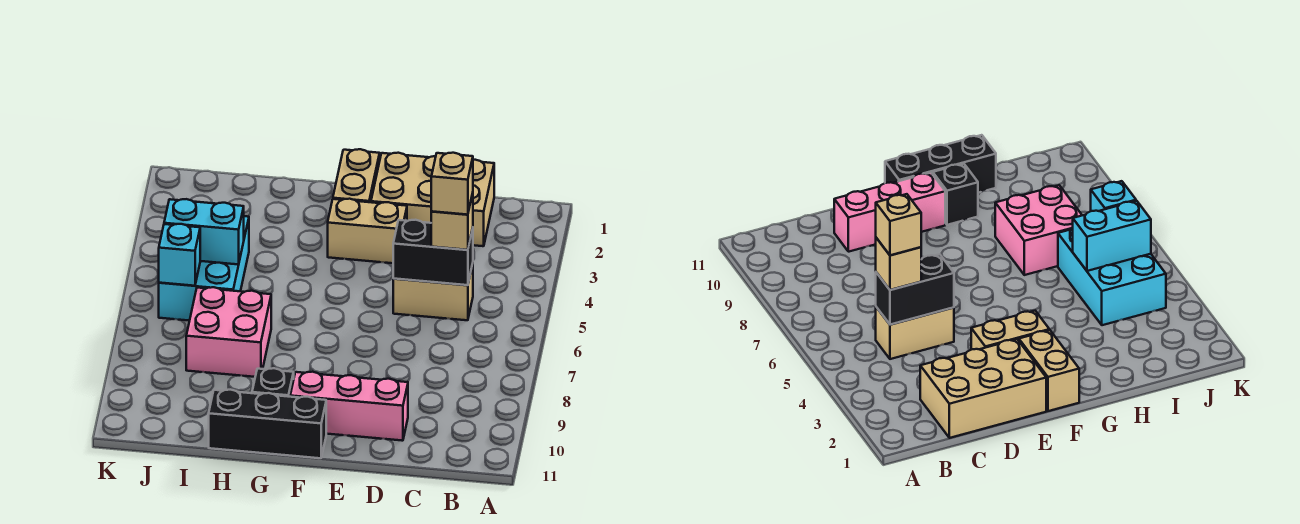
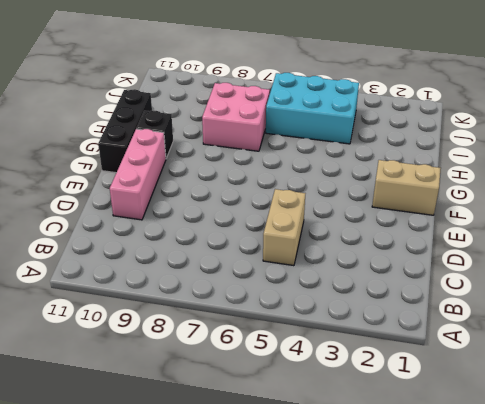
none -> tan 2x3 brick [371,153,494,246]
none -> tan 1x2 brick [328,199,407,263]
none -> black 1x2 brick [393,220,473,285]

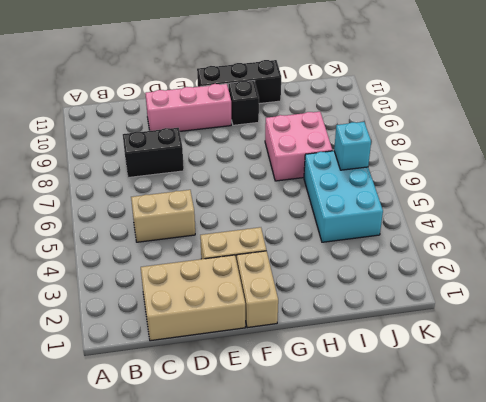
black 1x2 brick [123,128,184,178] -> black 1x2 brick moved to [393,220,473,285]
none -> cyan 1x2 brick [164,199,244,264]
none -> tan 1x1 brick [431,193,473,250]
none -> tan 1x1 brick [431,153,473,215]

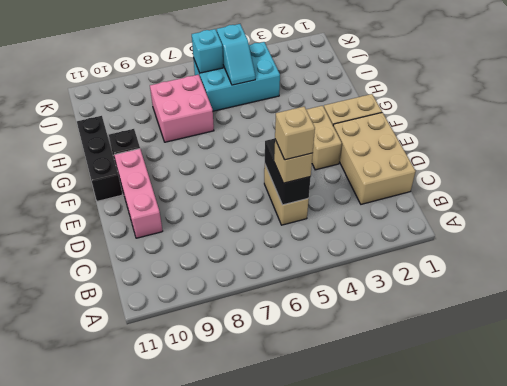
cyan 1x2 slope [217,24,255,85] -> cyan 1x2 brick [164,199,244,264]

